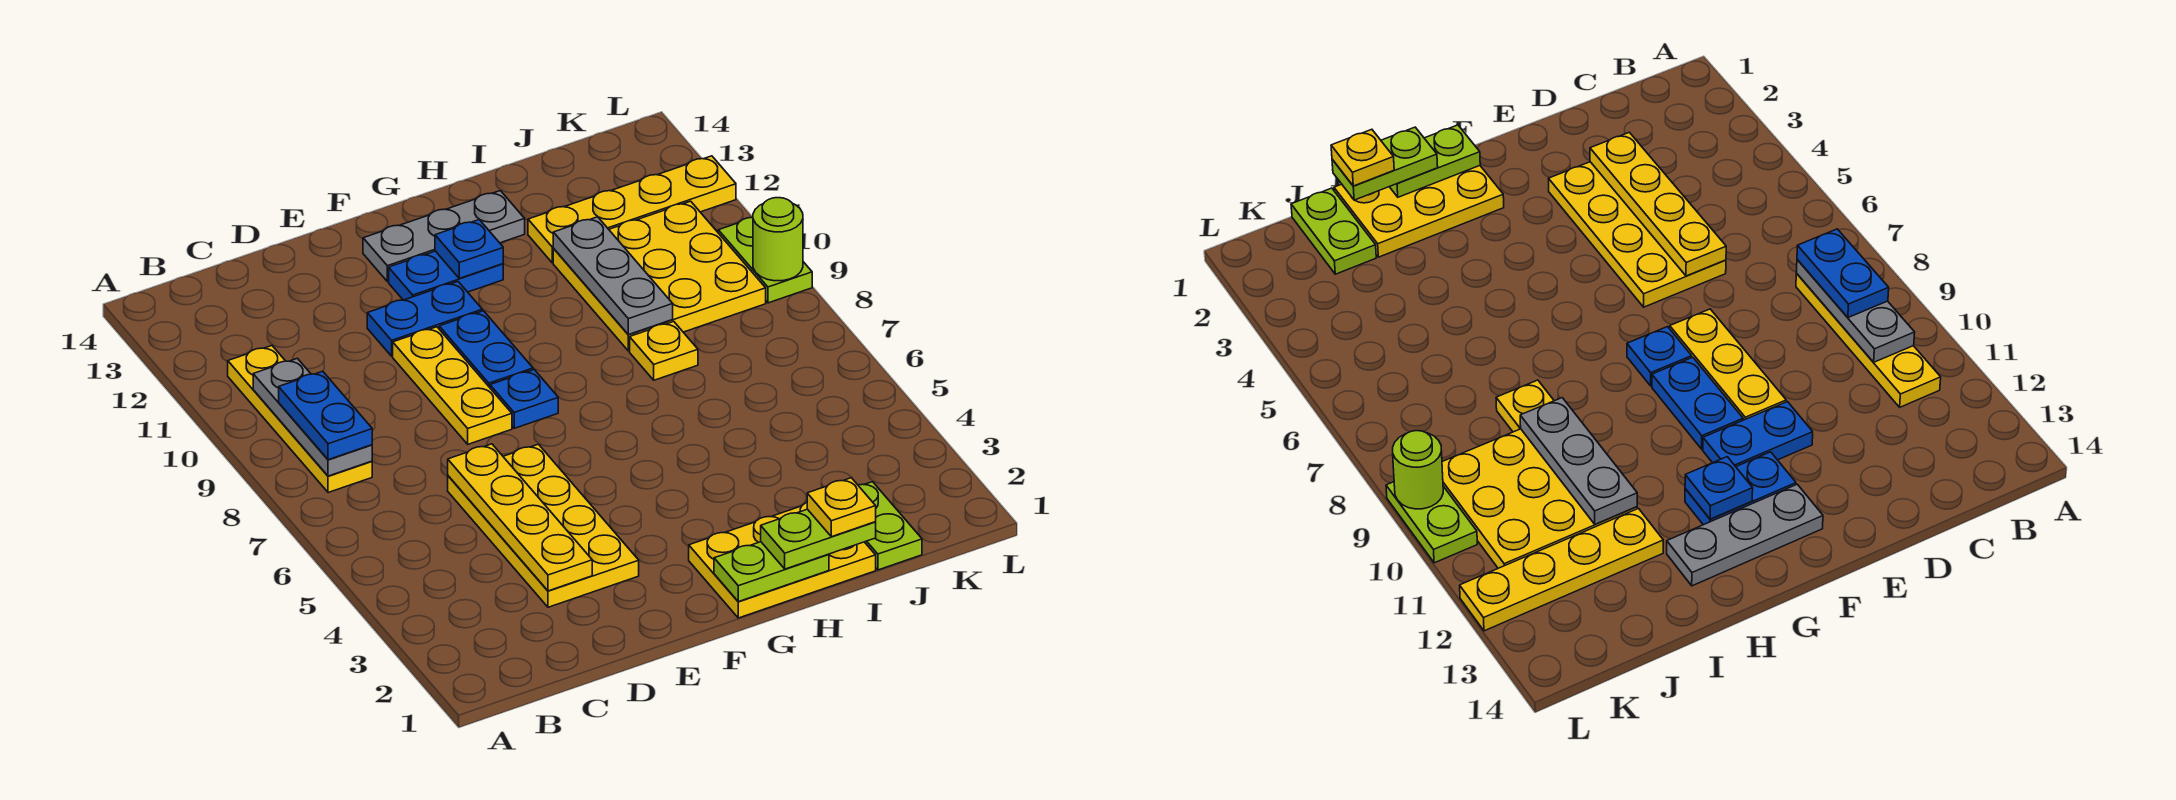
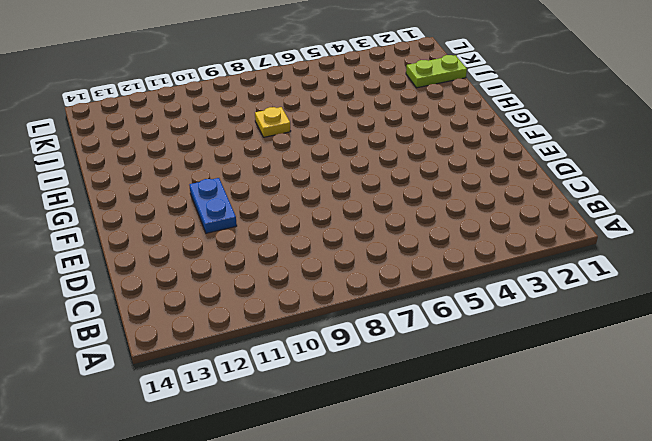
none -> yellow 1x4 plate [228,346,372,493]
none -> yellow 2x4 plate [448,444,639,607]
none -> yellow 1x3 plate [393,327,512,444]

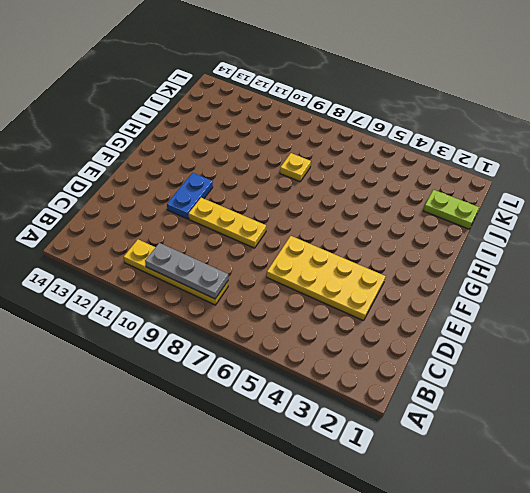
none -> blue 1x1 plate [490,370,558,428]
none -> blue 1x2 plate [439,311,533,387]
none -> blue 1x2 plate [389,251,503,300]

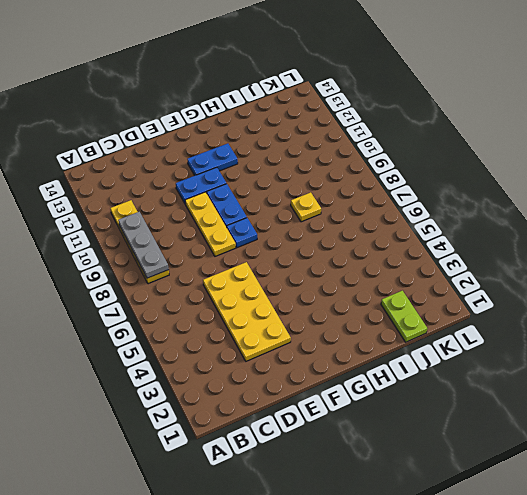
none -> grey 1x3 plate [363,191,525,282]
none -> yellow 2x3 plate [689,502,876,618]
none -> yellow 3x3 plate [553,201,766,351]

